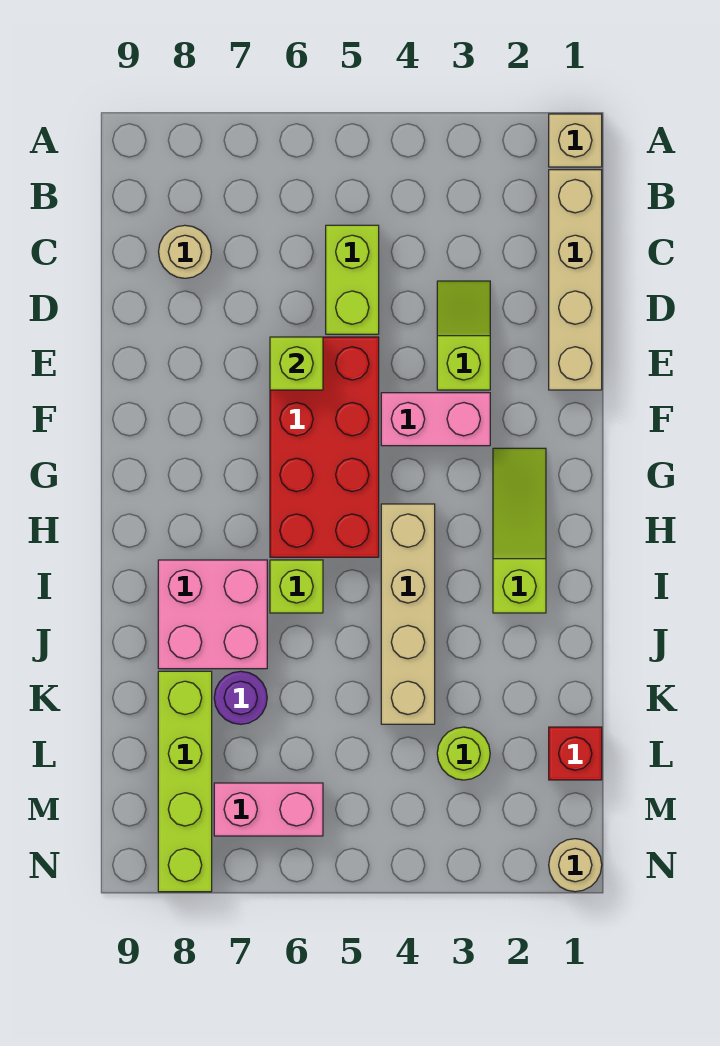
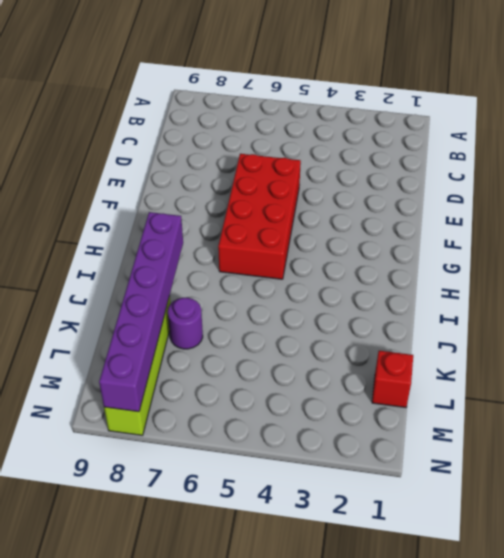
purple 1x6 brick [99,212,183,412] -> none
none -> tan 1x1 brick [549,114,602,167]
none -> tan 1x4 brick [549,170,602,390]
none -> lime 1x2 brick [326,225,379,334]

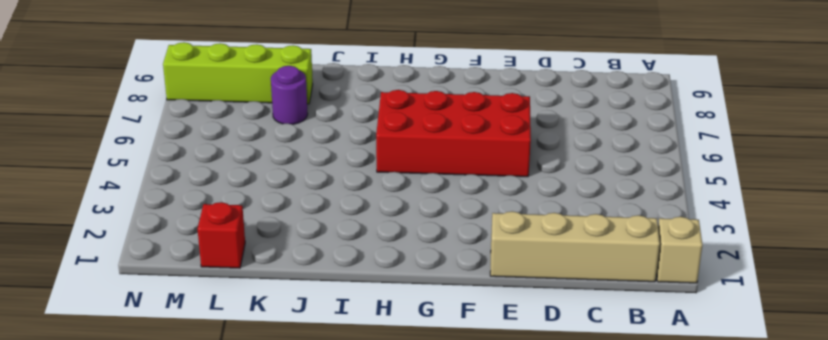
none -> lime 1x2 brick [326,225,379,334]
none -> tan 1x1 round brick [159,225,211,278]
none -> lime 1x2 slope [437,281,490,390]

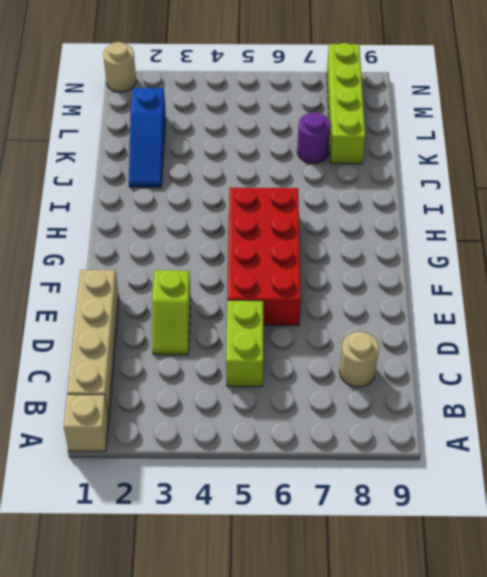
blue 1x3 slope [129,87,166,188] -> none
none -> pink 1x2 brick [381,393,490,446]
none -> lime 1x3 slope [493,448,546,613]
none -> tan 1x4 brick [381,504,435,724]

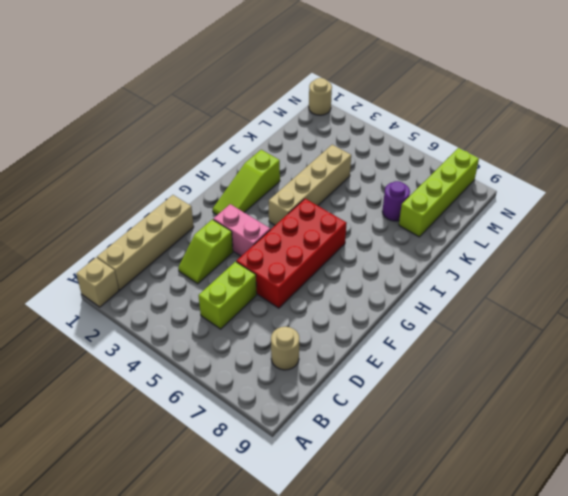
none -> lime 1x1 brick [270,560,323,613]
none -> pink 2x2 brick [158,560,267,669]
none -> red 1x1 brick [549,727,602,780]

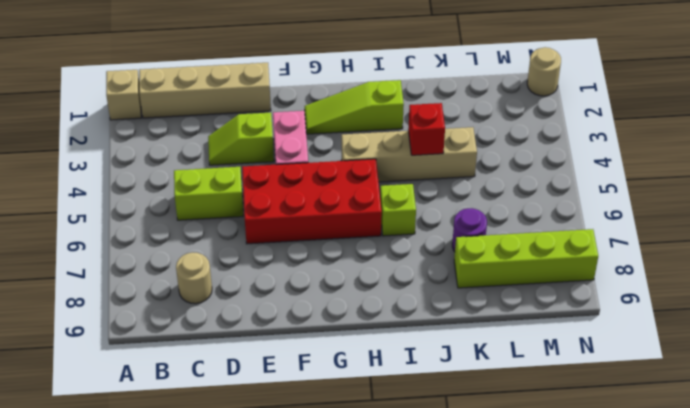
red 1x1 brick [408,103,445,155] -> red 1x1 brick moved to [549,727,602,780]
none -> pink 2x2 brick [158,560,267,669]
none -> lime 1x1 round brick [437,727,490,780]
none -> pink 1x2 brick [214,783,323,836]

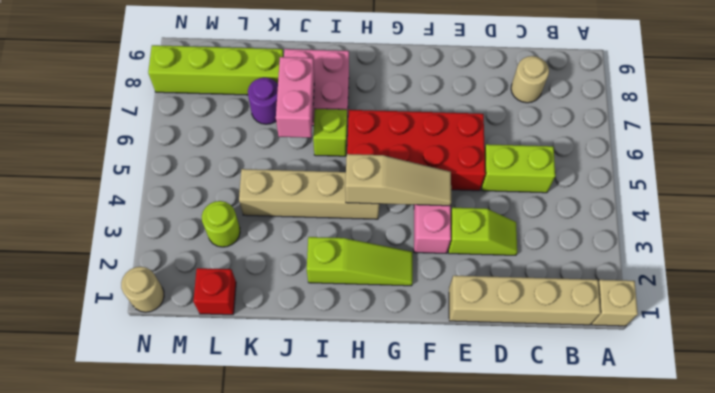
tan 1x3 slope [345,154,451,206] -> none
pink 1x2 brick [276,57,314,138] -> pink 1x2 brick moved to [214,783,323,836]
none -> lime 1x1 brick [270,337,323,390]

